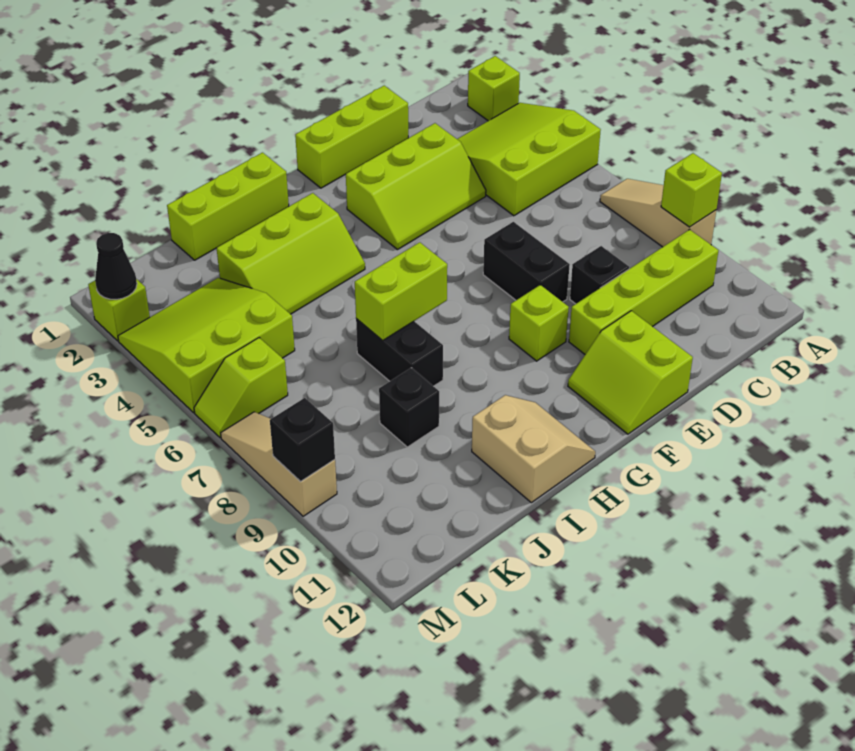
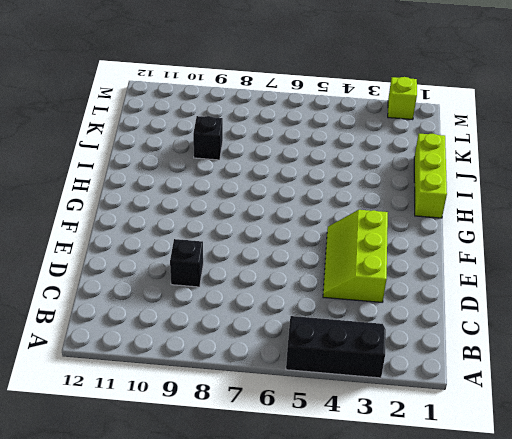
black 2x3 slope [286,316,386,378] -> lime 3x3 slope [457,103,601,216]
none -> lime 1x1 brick [468,56,520,121]
none -> tan 1x3 slope [600,179,716,247]
none -> lime 1x4 brick [569,229,718,354]

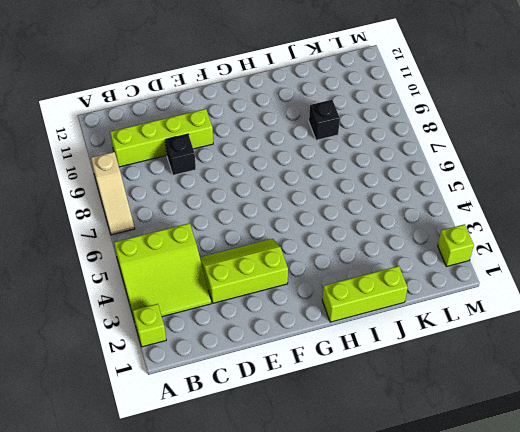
none -> lime 1x3 brick [295,86,408,188]
none -> black 1x2 brick [483,222,570,302]
none -> lime 2x2 slope [568,311,693,434]

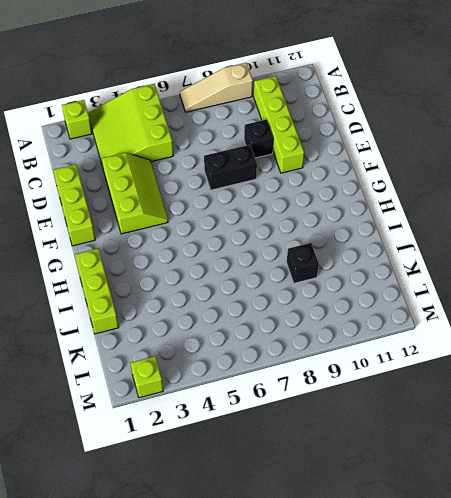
none -> lime 2x2 slope [568,311,693,434]
none -> lime 1x1 brick [509,285,569,361]
none -> lime 2x3 slope [217,193,365,314]

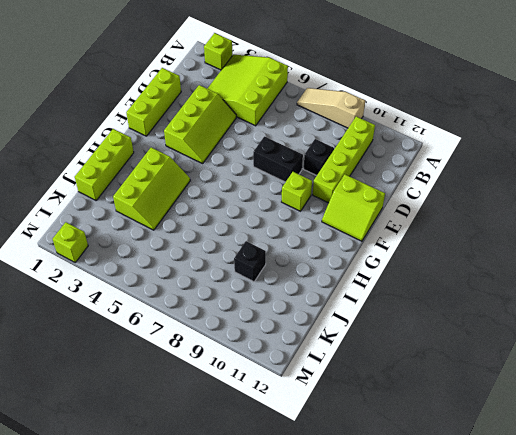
none -> tan 2x2 slope [472,395,595,503]
none -> black 1x2 brick [356,319,443,386]
none -> lime 3x3 slope [118,278,295,413]

